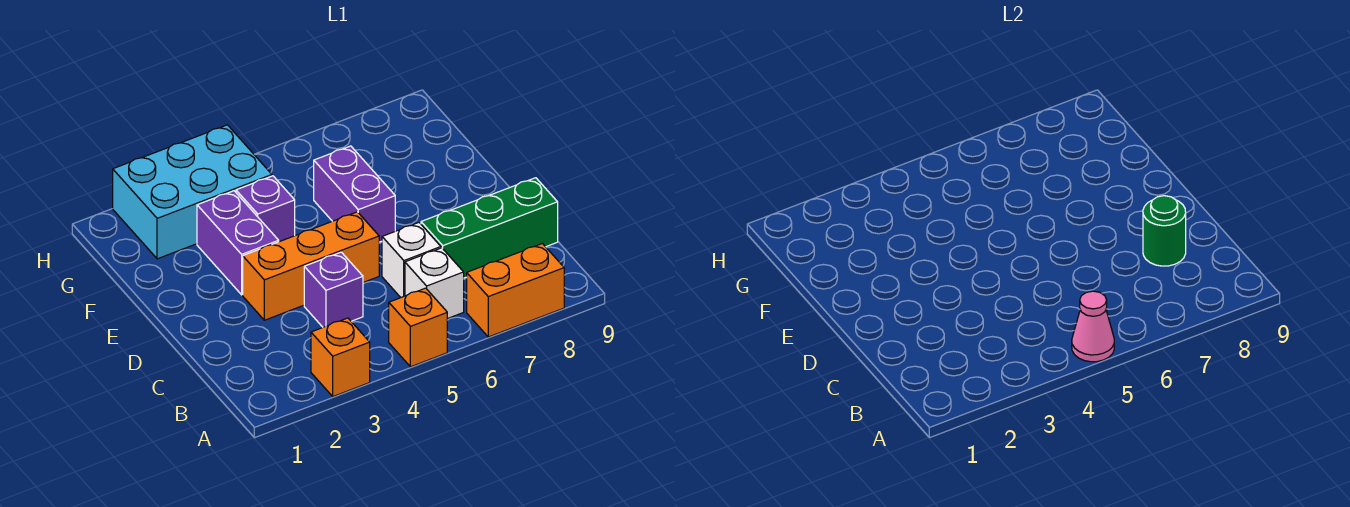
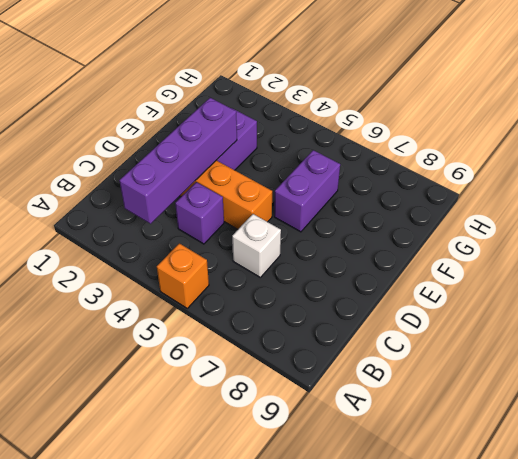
purple 1x4 brick [119,98,237,224] -> none
none -> orange 1x1 brick [311,318,370,396]
none -> orange 1x2 brick [467,244,564,337]
none -> white 1x1 brick [405,248,464,319]

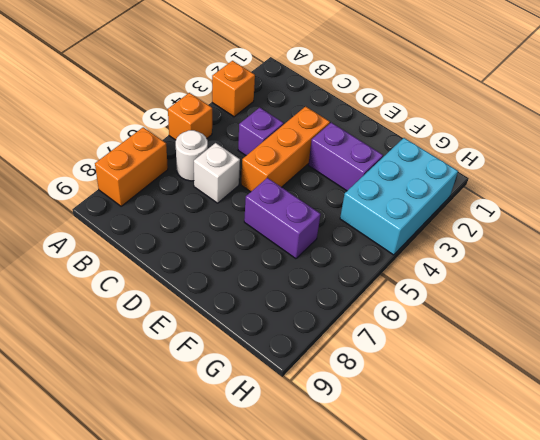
white 1x1 round brick [176,130,208,181] -> white 1x1 brick [405,248,464,319]
none -> green 1x3 brick [421,178,558,278]
none -> purple 1x1 brick [236,176,295,242]
none -> pink 1x1 cone [1072,291,1114,362]

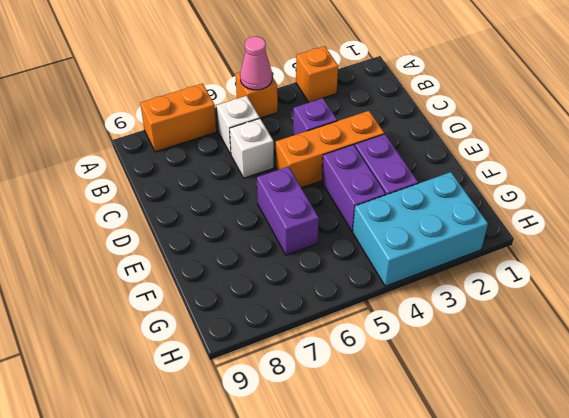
purple 1x2 brick [322,145,386,231] -> purple 1x1 brick [236,176,295,242]
none -> green 1x3 brick [421,178,558,278]
none -> green 1x1 round brick [1143,196,1186,266]

